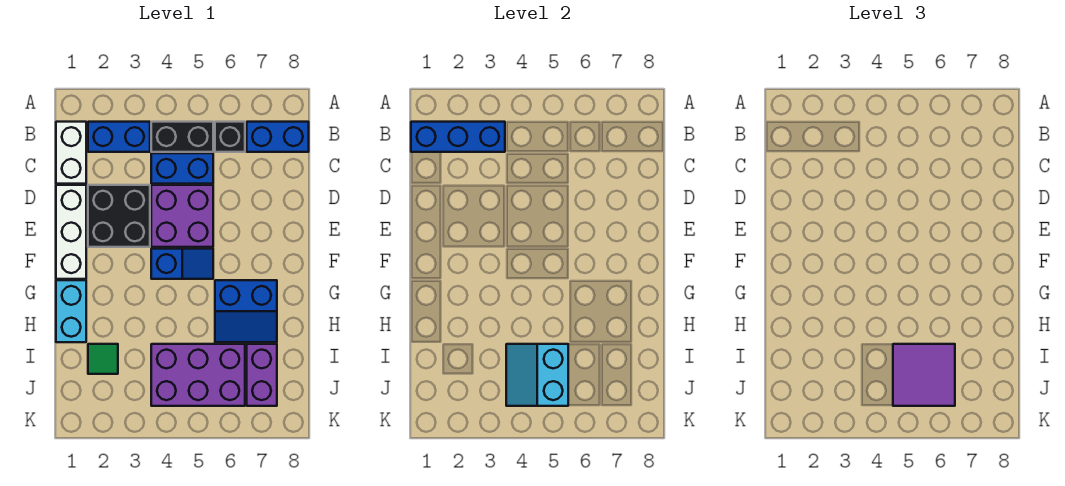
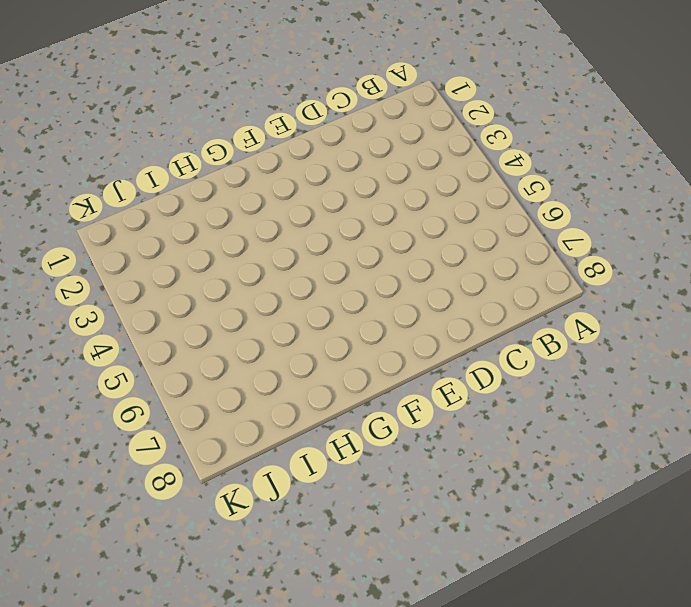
none -> white 1x2 brick [56,122,86,184]
none -> blue 1x2 brick [88,122,150,152]
none -> black 1x2 brick [151,122,213,152]

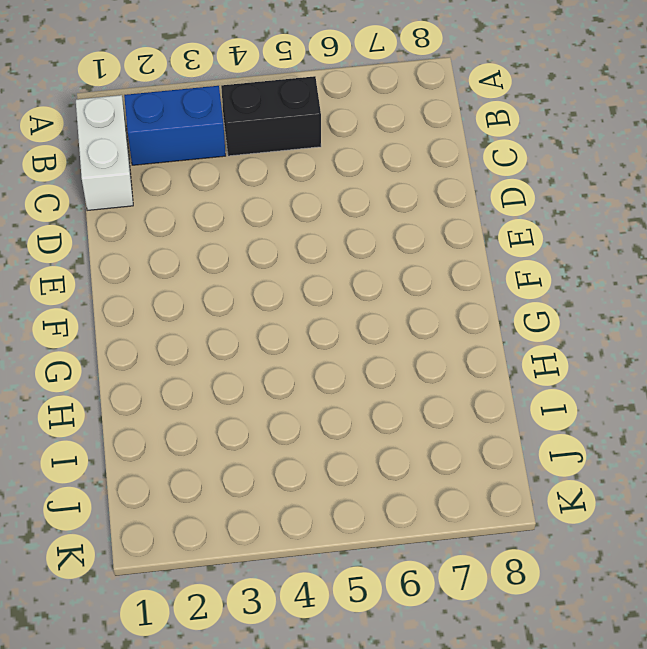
none -> black 1x1 brick [215,122,245,152]
none -> blue 1x2 brick [247,122,309,152]
none -> blue 1x2 brick [151,153,213,184]

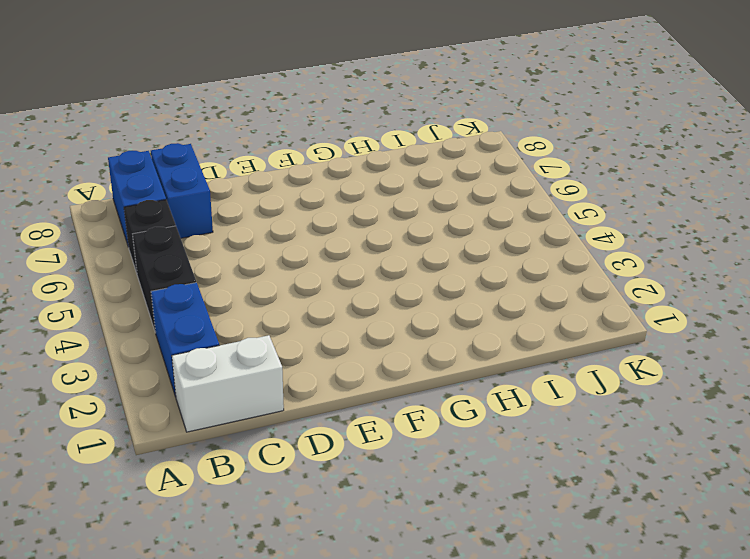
blue 1x2 brick [151,143,213,238] -> blue 1x2 brick moved to [151,153,213,184]
none -> white 1x3 brick [56,185,86,279]
none -> black 2x2 brick [88,185,150,247]
none -> purple 2x2 brick [151,185,213,247]

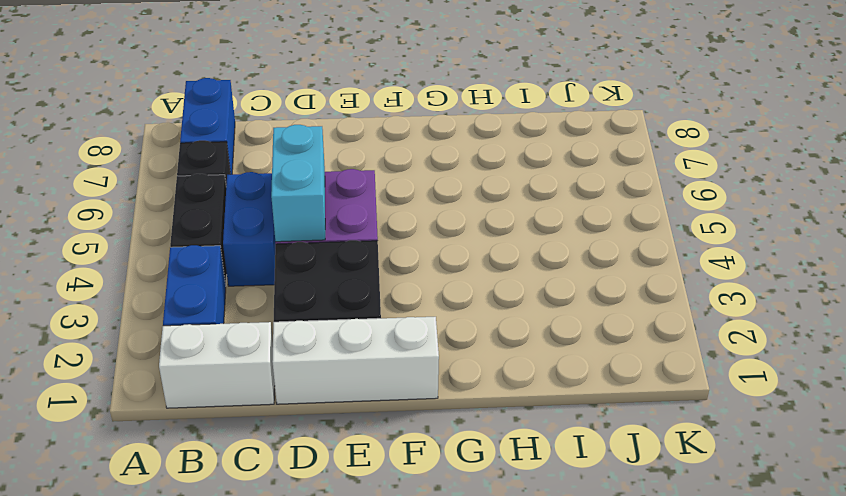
cyan 1x2 brick [271,125,325,242] -> cyan 1x2 brick turned to [56,280,86,342]
none -> blue 1x2 slope [151,249,213,279]
none -> blue 2x2 slope [215,280,277,342]
none -> green 1x1 tile [88,344,118,374]

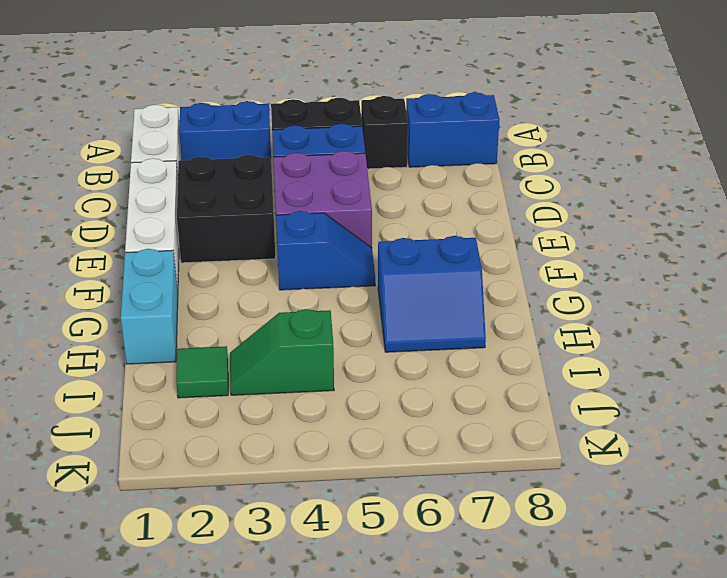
green 1x2 slope [230,309,334,395] -> purple 2x3 brick [151,344,245,406]
none -> purple 1x2 brick [247,344,277,406]
none -> blue 1x3 brick [411,122,505,152]
none -> cyan 2x2 slope [506,344,568,406]

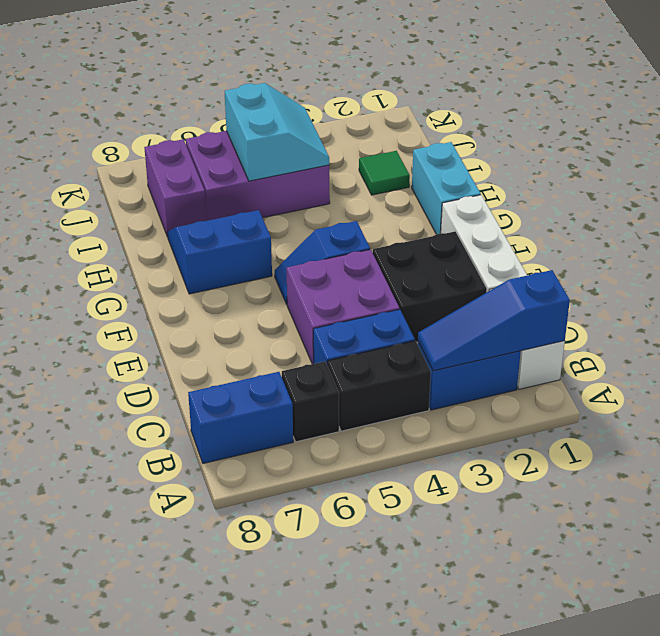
blue 1x3 slope [418,270,570,371] -> blue 1x3 brick [411,122,505,152]
none -> purple 2x2 tile [893,344,955,406]

